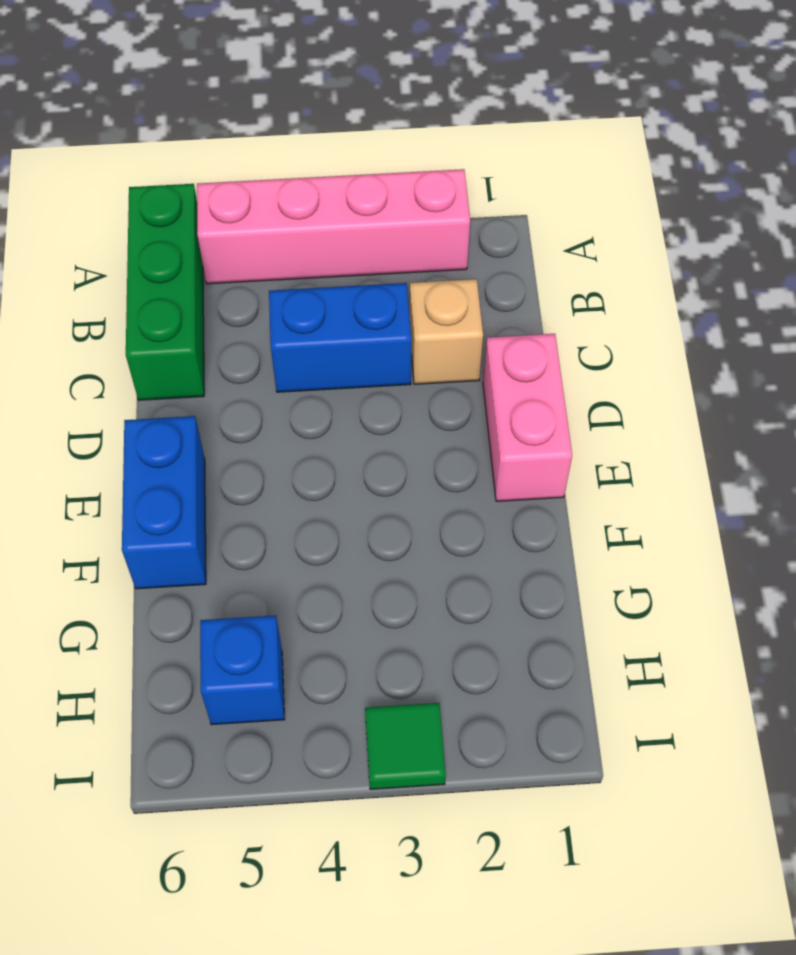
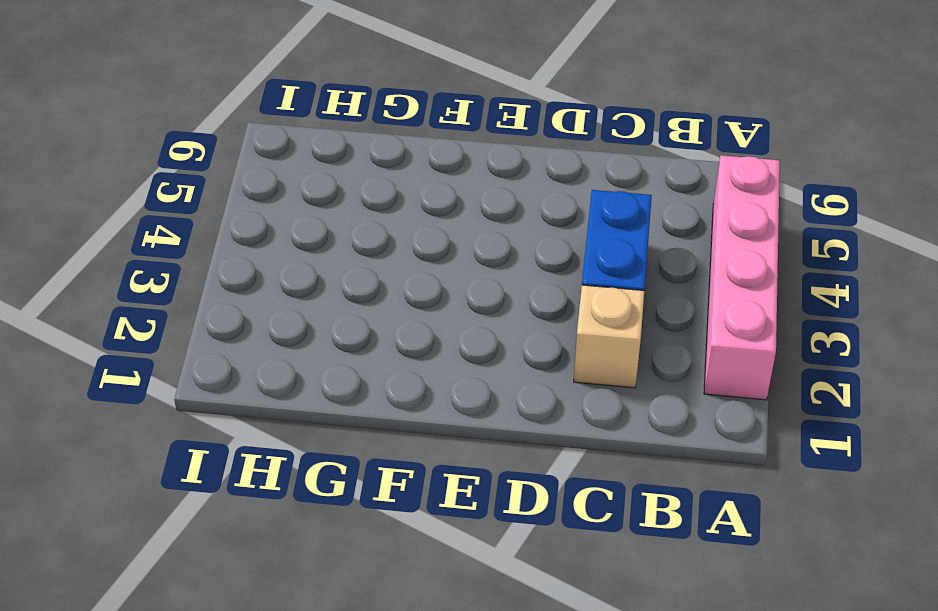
none -> green 1x3 brick [126,184,204,400]
none -> pink 1x2 brick [483,334,572,501]

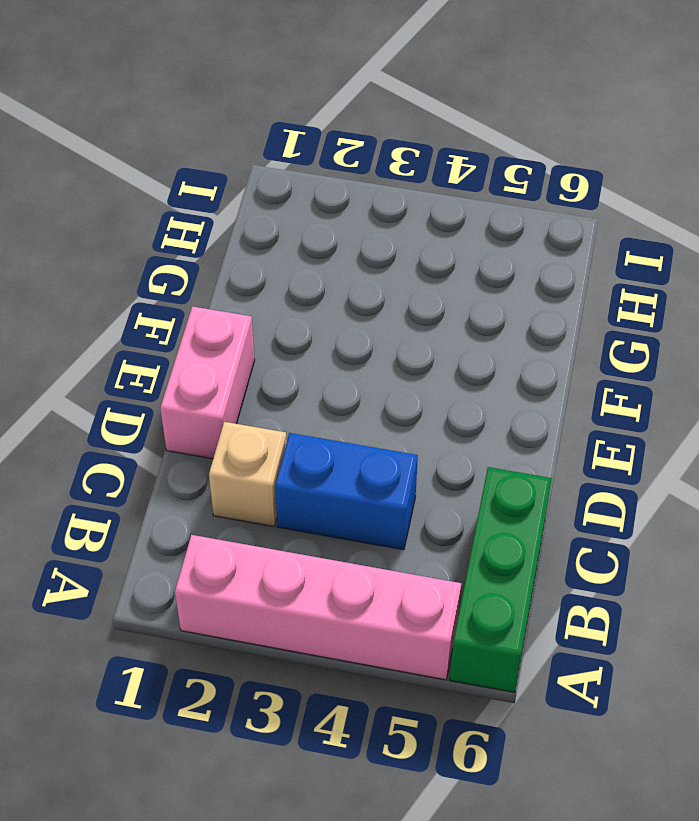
none -> blue 1x2 brick [122,416,206,589]
none -> blue 1x1 brick [200,615,285,725]

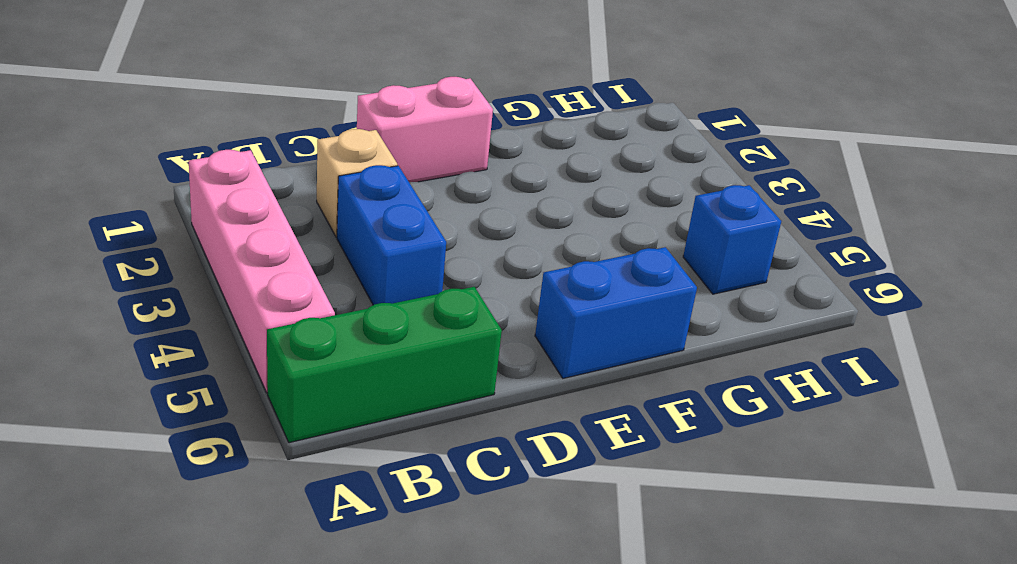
none -> green 1x1 tile [365,703,446,789]

